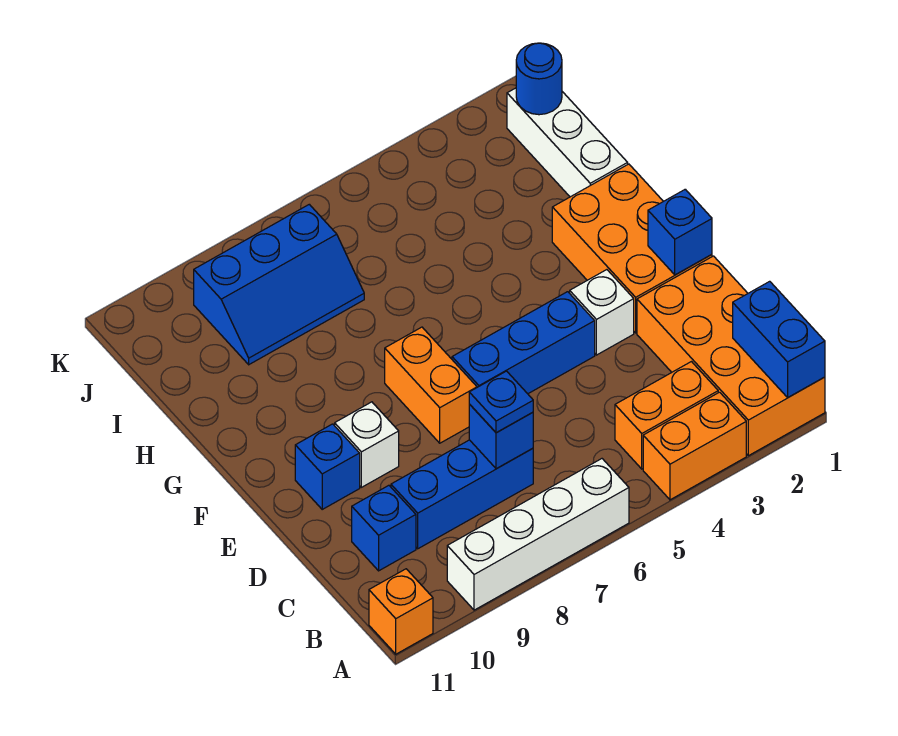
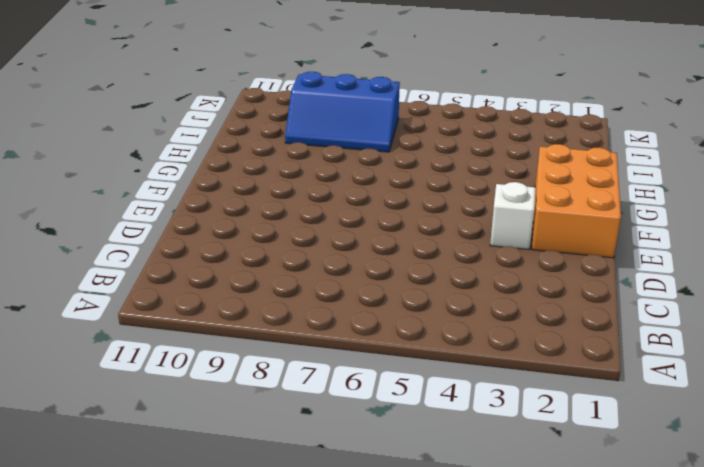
none -> orange 2x4 brick [637,256,825,456]
none -> orange 1x2 brick [643,392,746,500]
none -> white 1x4 brick [447,459,629,610]

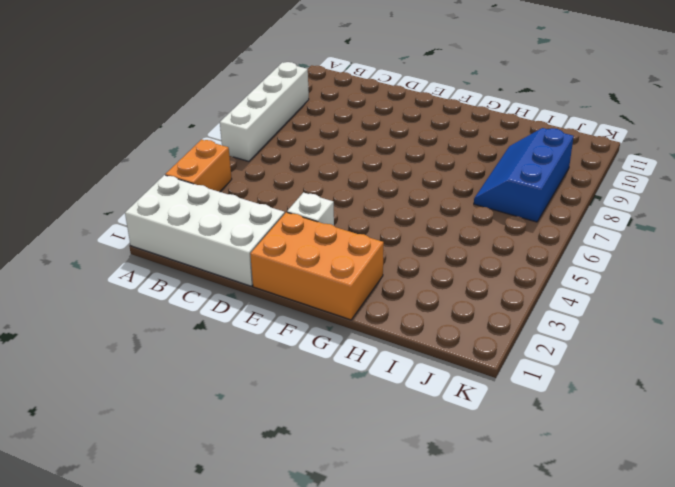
white 2x4 brick [125,175,285,286] -> orange 2x4 brick [637,256,825,456]
none -> orange 1x1 brick [369,569,433,654]
none -> orange 1x2 brick [615,362,718,469]
none -> blue 1x3 brick [391,440,533,549]

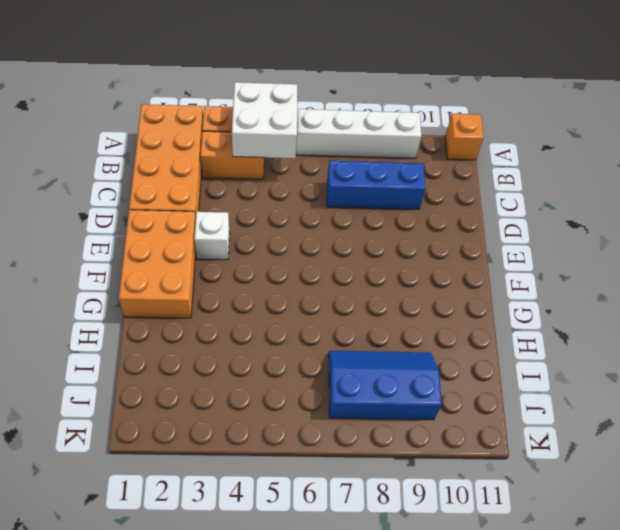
white 2x2 brick [232,82,297,158] -> none
none -> blue 1x1 brick [352,485,416,571]
none -> blue 1x3 brick [452,292,595,394]
none -> orange 1x2 brick [385,327,477,443]

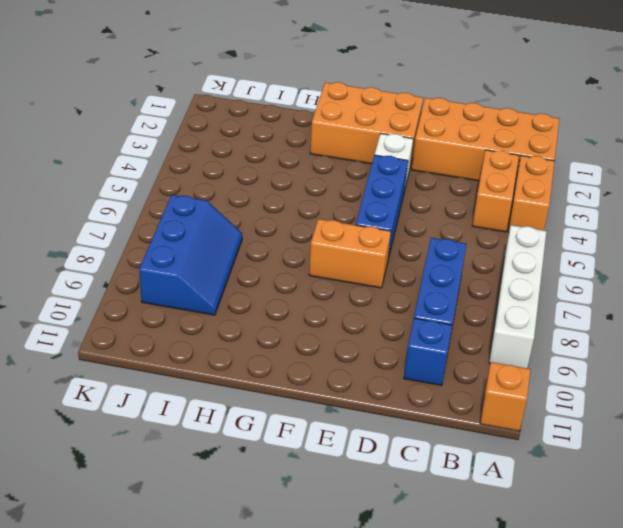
none -> white 1x1 brick [335,402,399,487]
none -> blue 1x1 brick [295,424,360,509]
none -> white 1x3 brick [507,88,628,197]

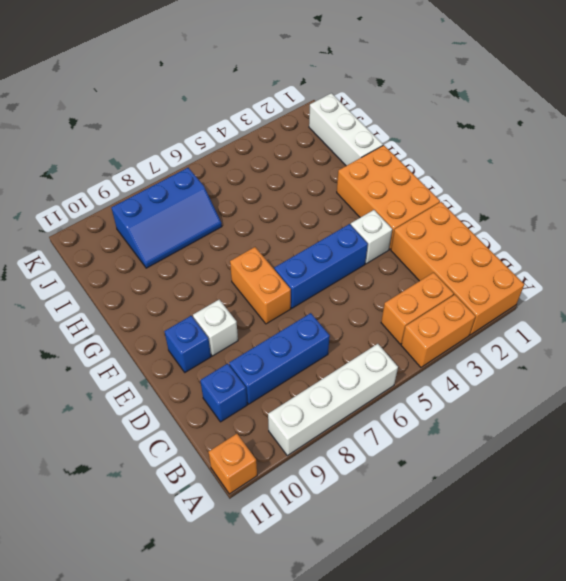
none -> blue 1x2 brick [733,281,825,397]
none -> blue 1x1 brick [469,404,533,469]
none -> blue 1x1 brick [648,189,712,275]

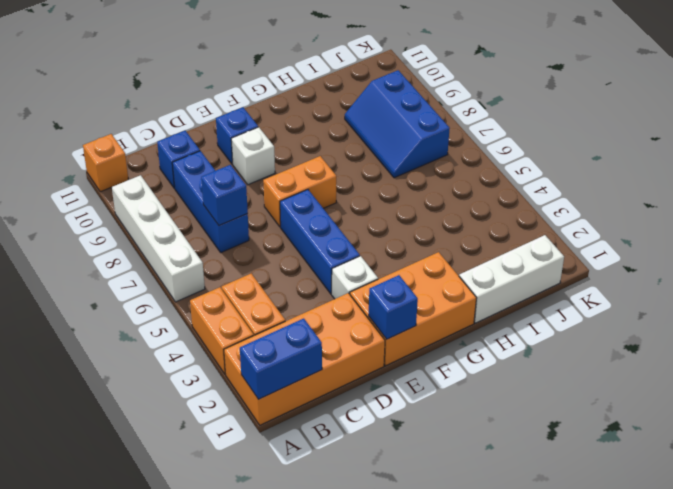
none -> blue 1x1 round brick [516,43,562,115]
none -> blue 1x1 plate [469,371,533,433]

